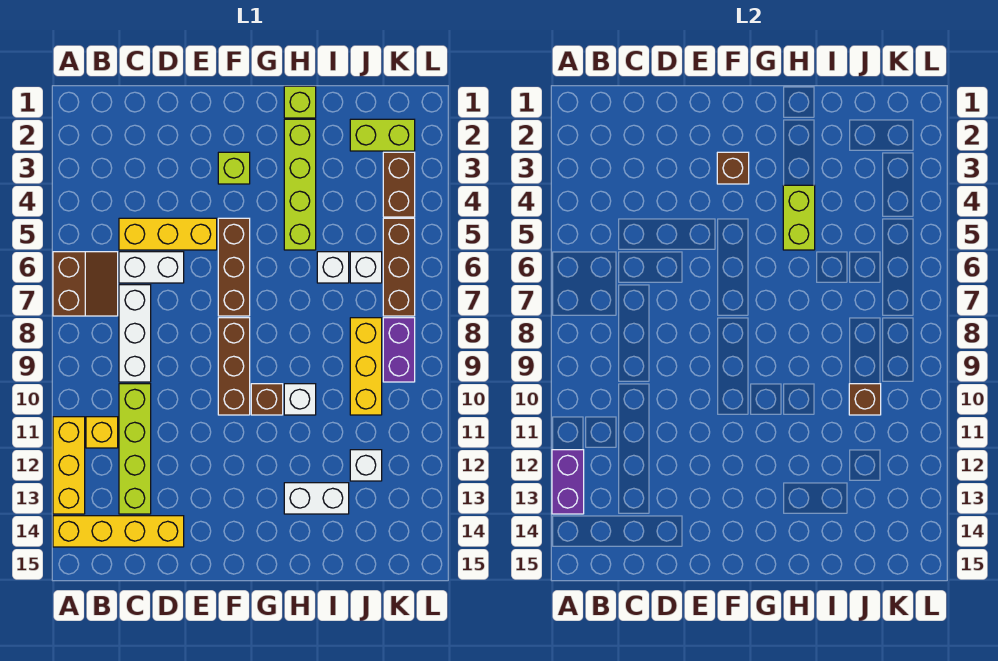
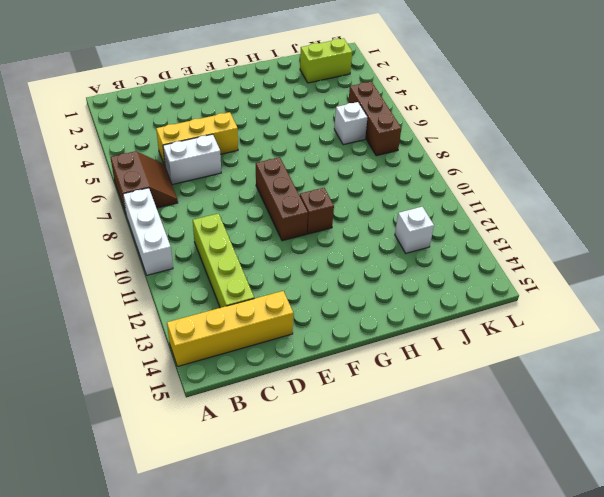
white 1x3 brick [123,188,173,275] -> white 1x3 brick moved to [119,285,151,382]
none -> yellow 1x3 brick [53,417,85,514]
none -> yellow 1x1 brick [86,417,118,448]
none -> lime 1x1 brick [218,152,250,184]

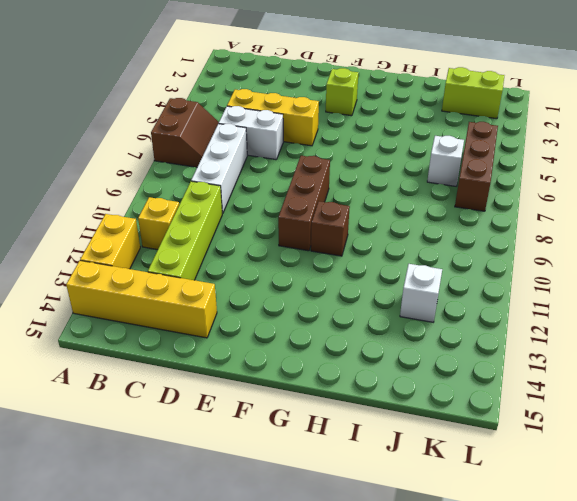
yellow 1x2 brick [80,214,140,269] -> yellow 1x3 brick [53,417,85,514]
none -> brown 1x3 brick [218,218,250,316]
none -> lime 1x1 brick [284,86,316,118]
none -> lime 1x4 brick [284,119,316,250]

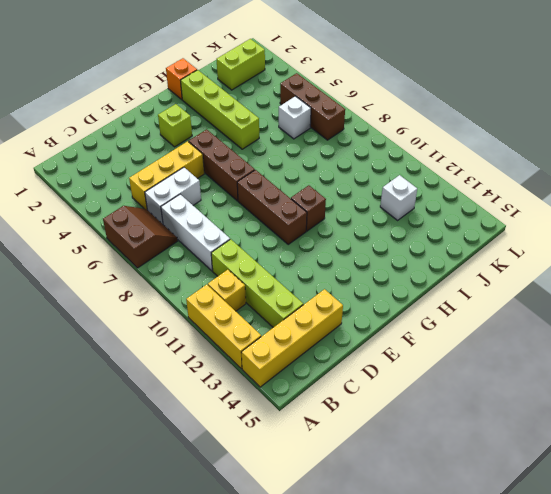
orange 1x1 brick [166,58,197,99] -> lime 1x1 brick [284,86,316,118]
none -> white 1x1 brick [284,384,316,415]
none -> white 1x2 brick [284,483,349,514]
none -> white 1x1 brick [317,252,349,283]

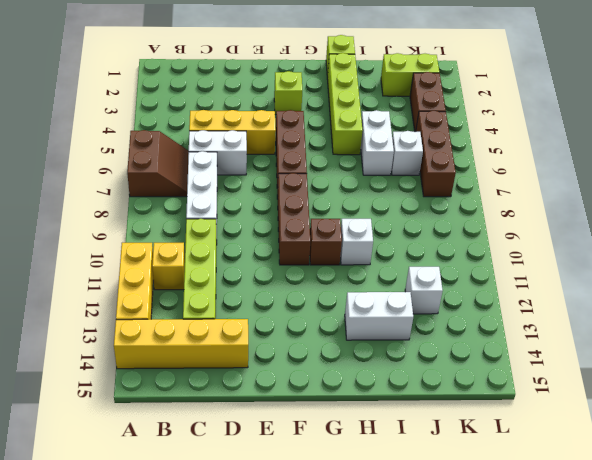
white 1x2 brick [361,110,394,175] -> white 1x1 brick [317,252,349,283]
none -> yellow 1x3 brick [350,318,382,415]
none -> purple 1x2 brick [383,318,415,382]
none -> purple 1x2 brick [552,450,584,514]

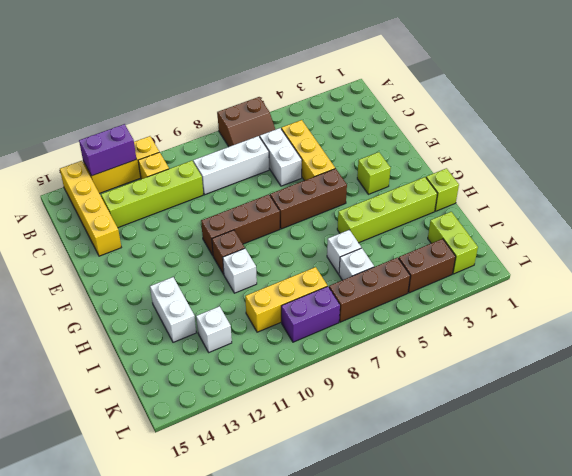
none -> brown 1x1 brick [717,152,749,184]
none -> lime 1x2 brick [783,185,815,250]
none -> brown 1x1 brick [849,384,881,415]

